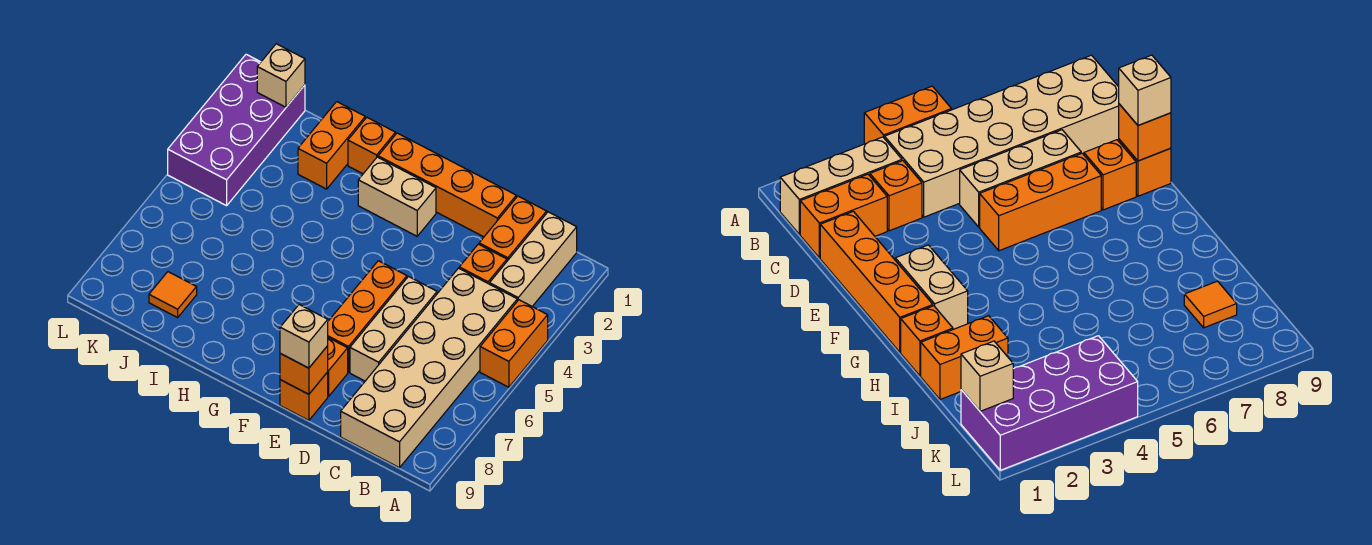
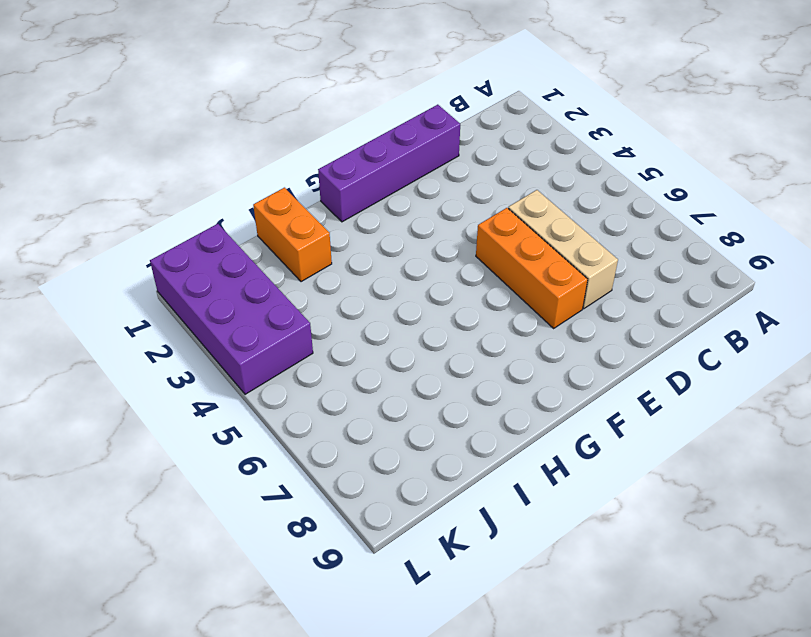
purple 1x4 brick [318,105,460,222] -> orange 1x4 brick [378,133,516,237]
none -> orange 1x2 brick [480,300,548,387]
none -> tan 1x3 brick [490,212,577,306]
none -> tan 2x6 brick [341,268,517,468]

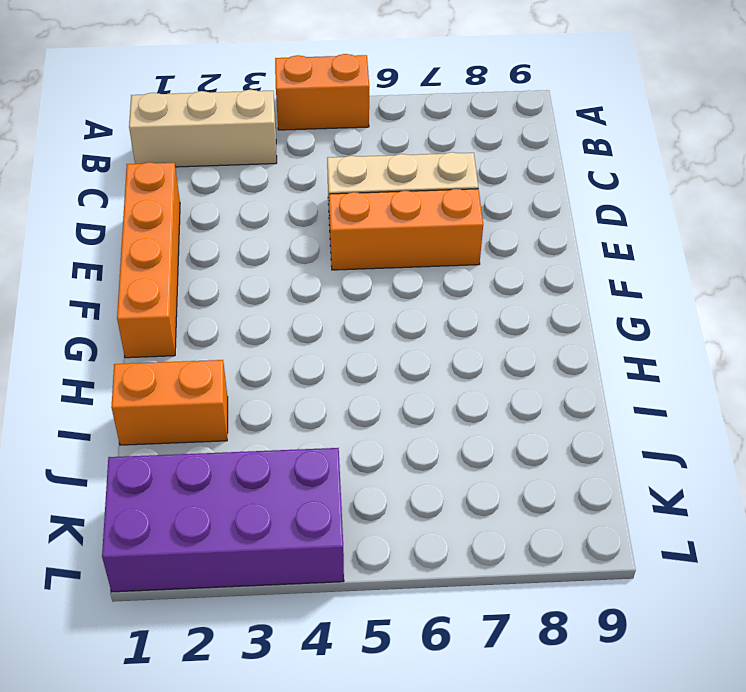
none -> tan 2x6 brick [341,268,517,468]
none -> orange 1x2 brick [479,196,547,261]
none -> orange 1x1 brick [459,244,507,284]

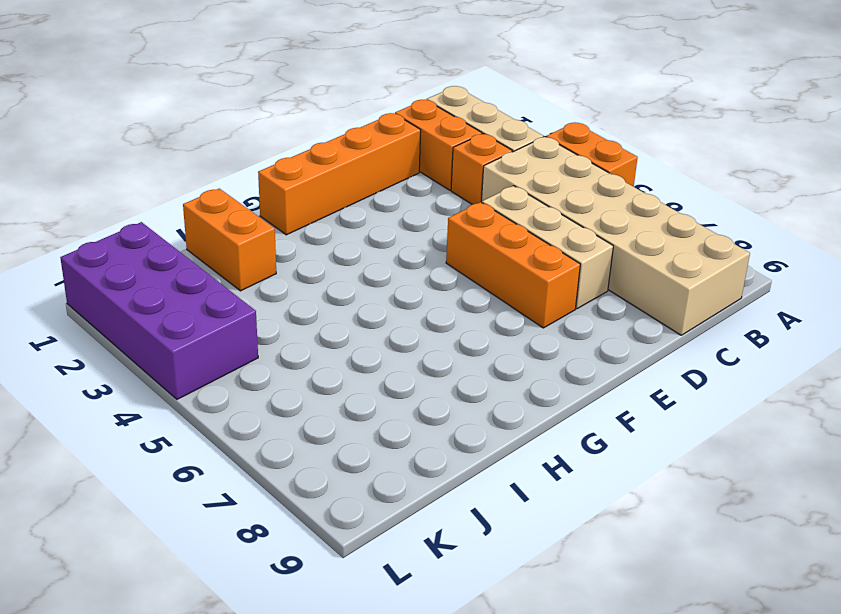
none -> orange 1x1 brick [328,338,348,396]
none -> orange 1x1 brick [280,372,328,420]
none -> tan 1x2 brick [358,157,436,236]

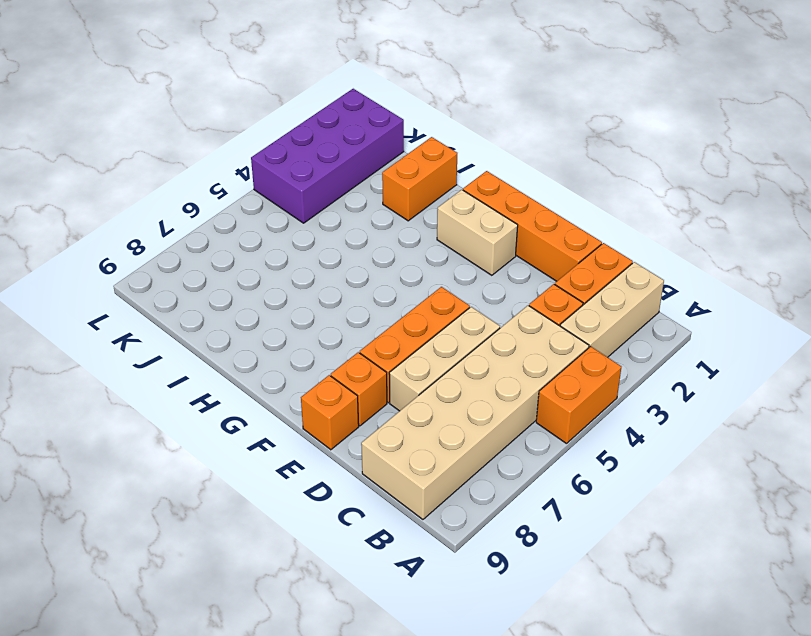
none -> orange 1x1 brick [348,118,396,174]
none -> orange 1x1 tile [149,272,197,318]
none -> orange 1x1 brick [280,346,328,394]

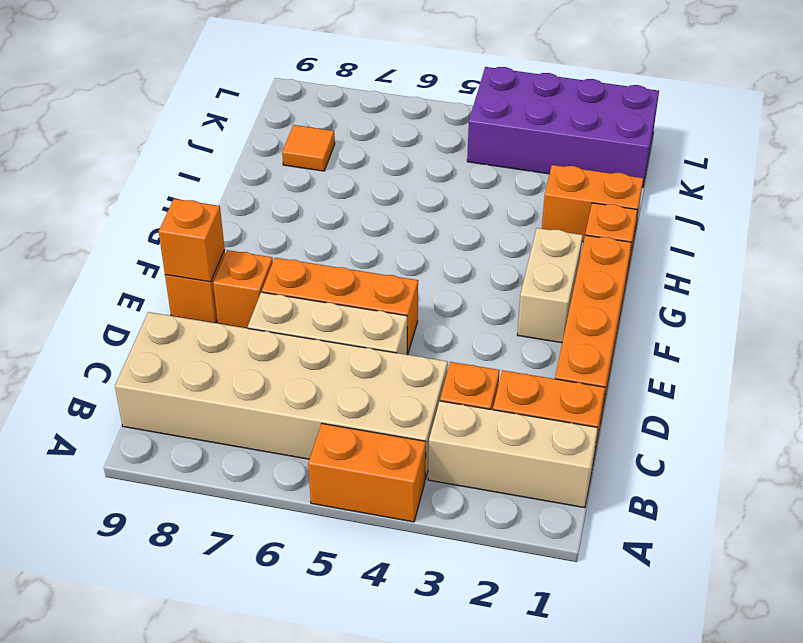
none -> tan 1x1 brick [257,44,305,107]
none -> tan 1x1 brick [280,305,328,368]

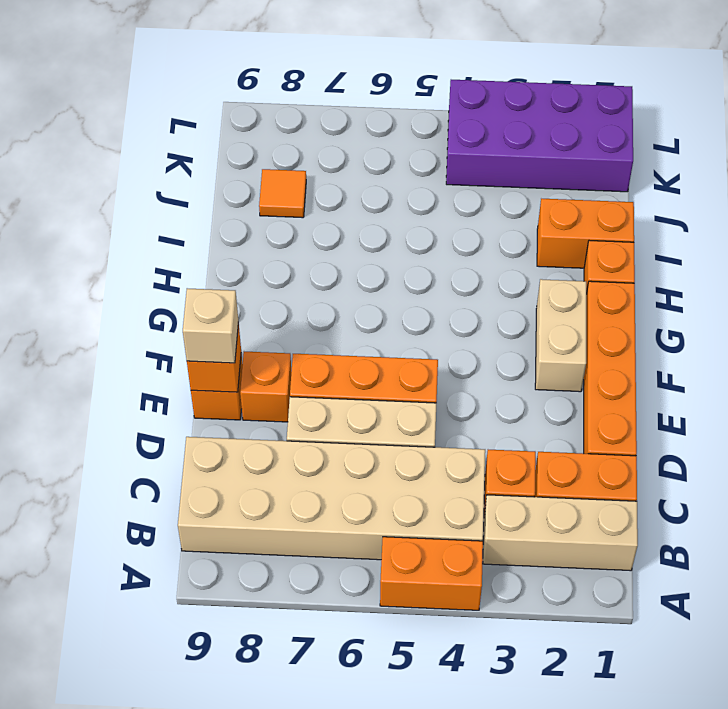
none -> tan 1x1 brick [257,44,305,107]

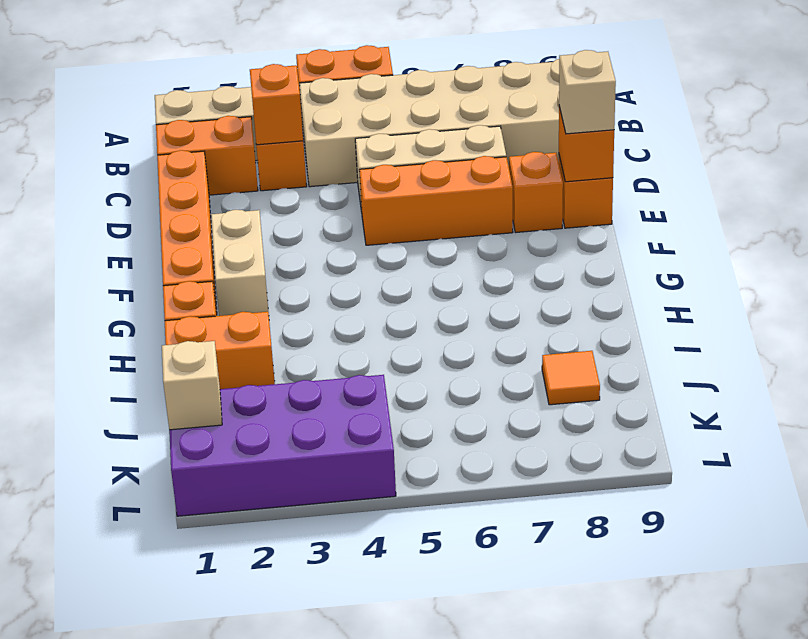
orange 1x1 brick [250,64,303,145] -> none

